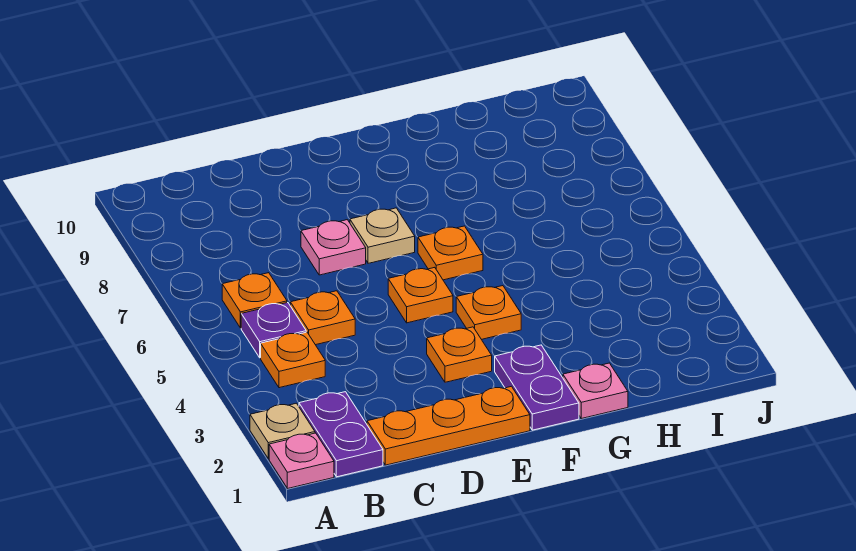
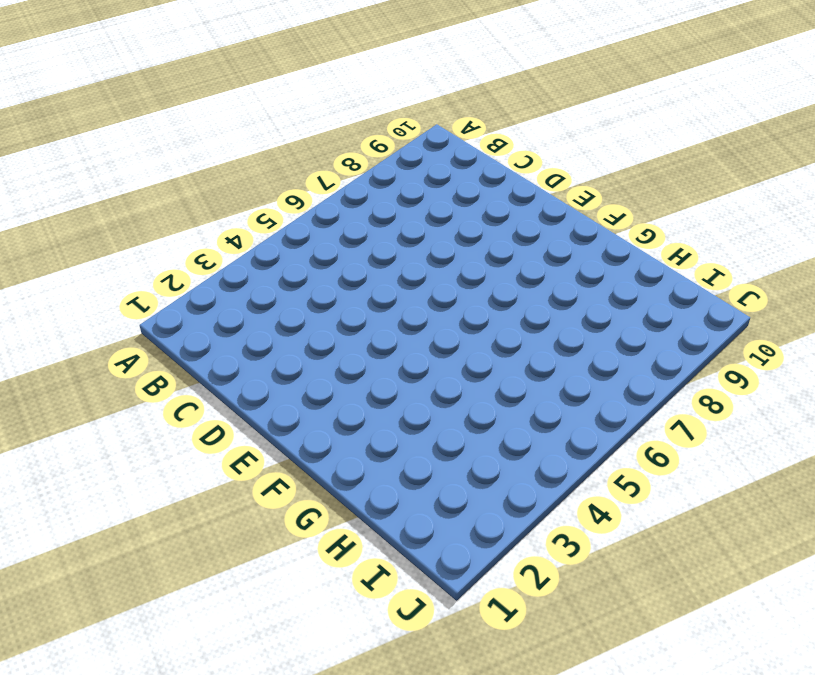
none -> pink 1x1 plate [269,433,334,488]
none -> tan 1x1 plate [250,403,315,459]
none -> purple 1x2 plate [299,392,383,477]

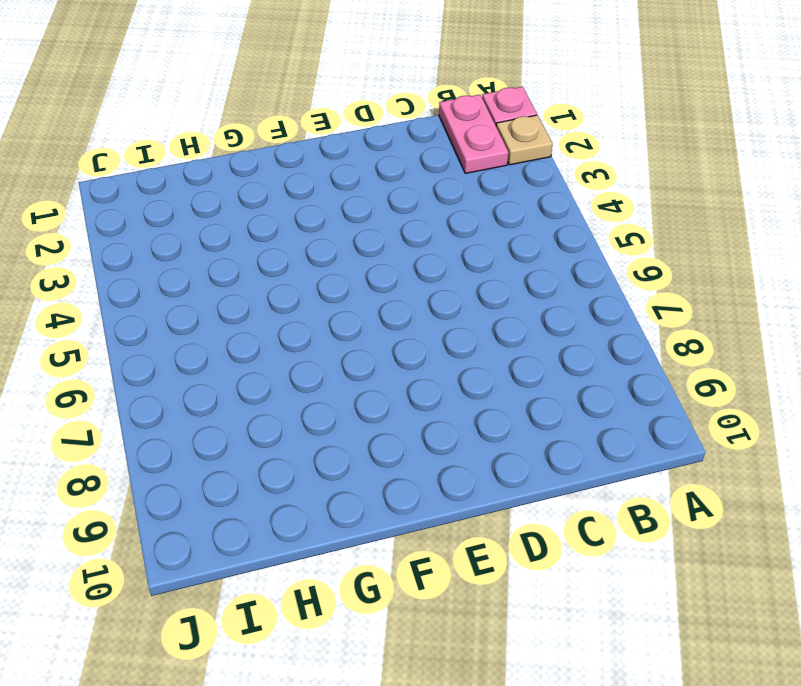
pink 1x2 plate [439,95,508,173] -> purple 1x2 plate [299,392,383,477]
none -> orange 1x1 plate [261,332,325,388]
none -> purple 1x1 plate [241,303,306,358]
none -> orange 1x1 plate [222,273,287,328]

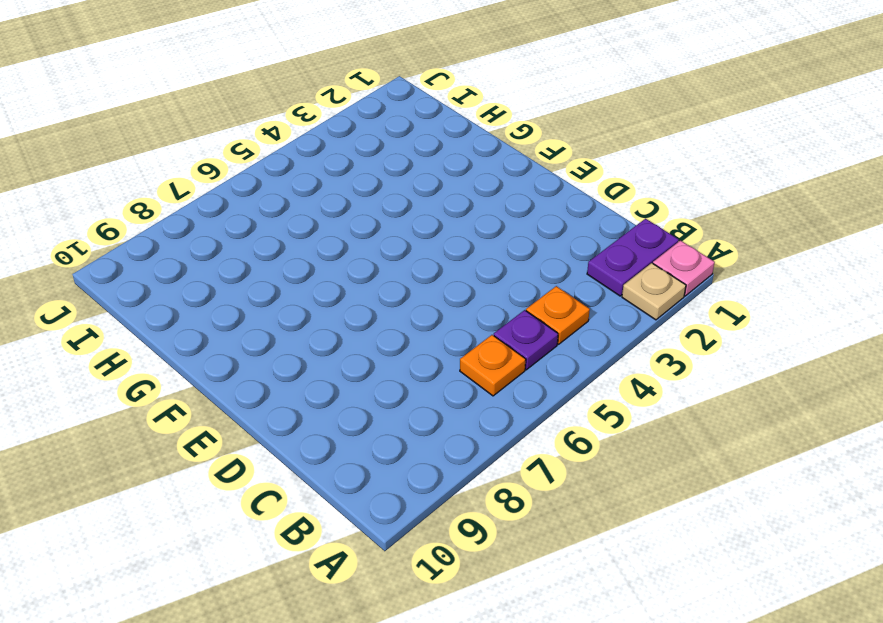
none -> orange 1x3 plate [367,386,530,465]
none -> orange 1x1 plate [290,291,355,345]
none -> pink 1x1 plate [301,220,366,275]

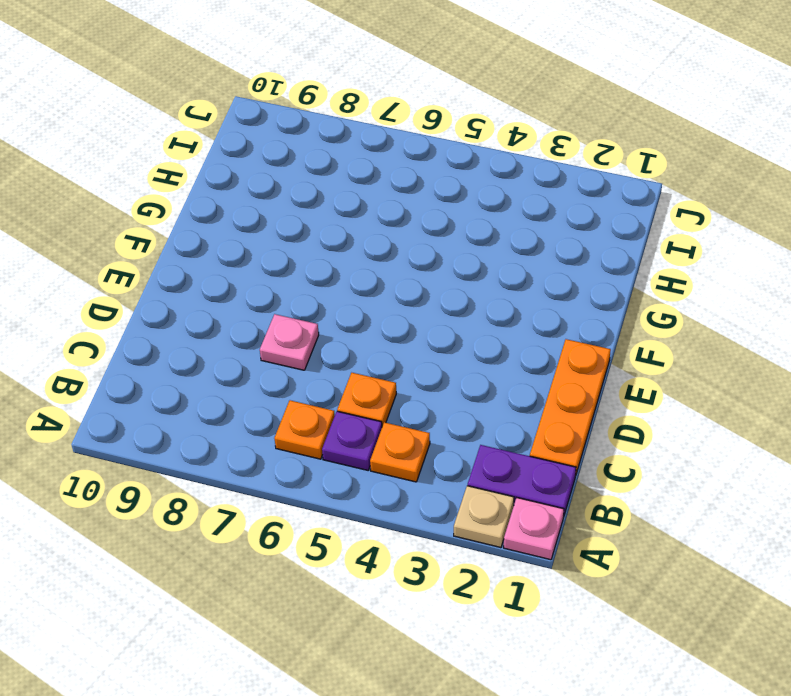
none -> orange 1x1 plate [427,327,492,382]
none -> orange 1x1 plate [388,267,453,323]
none -> tan 1x1 plate [350,208,415,263]

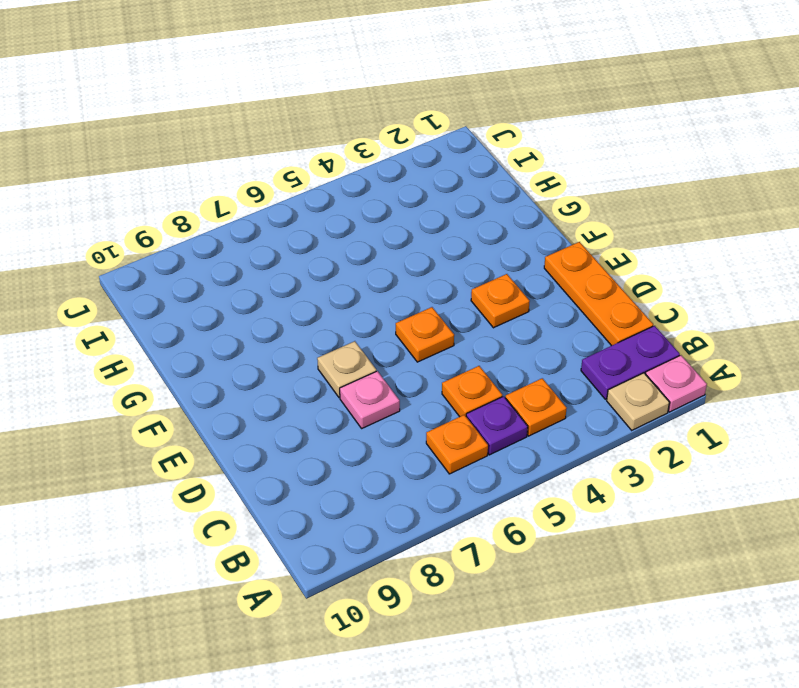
none -> purple 1x2 plate [495,345,579,430]
none -> orange 1x1 plate [456,286,521,339]
none -> orange 1x1 plate [418,226,483,280]

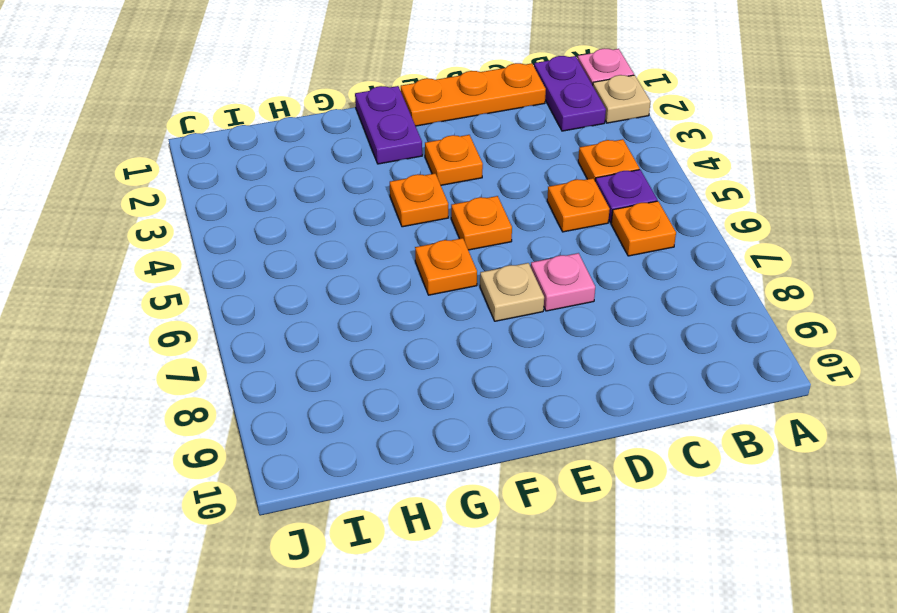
none -> pink 1x1 plate [563,363,628,419]

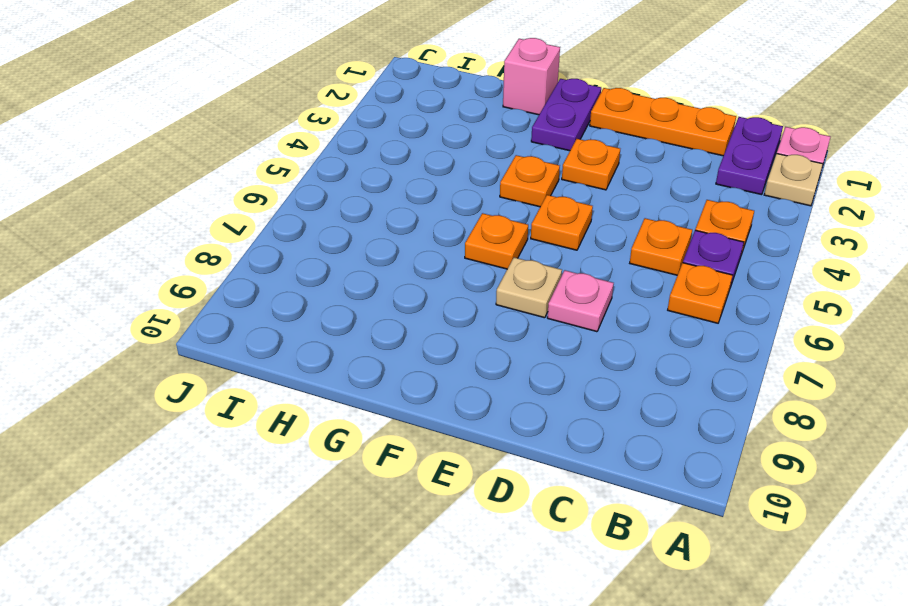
pink 1x1 brick [503,38,560,115] -> pink 1x1 plate [563,363,628,419]

